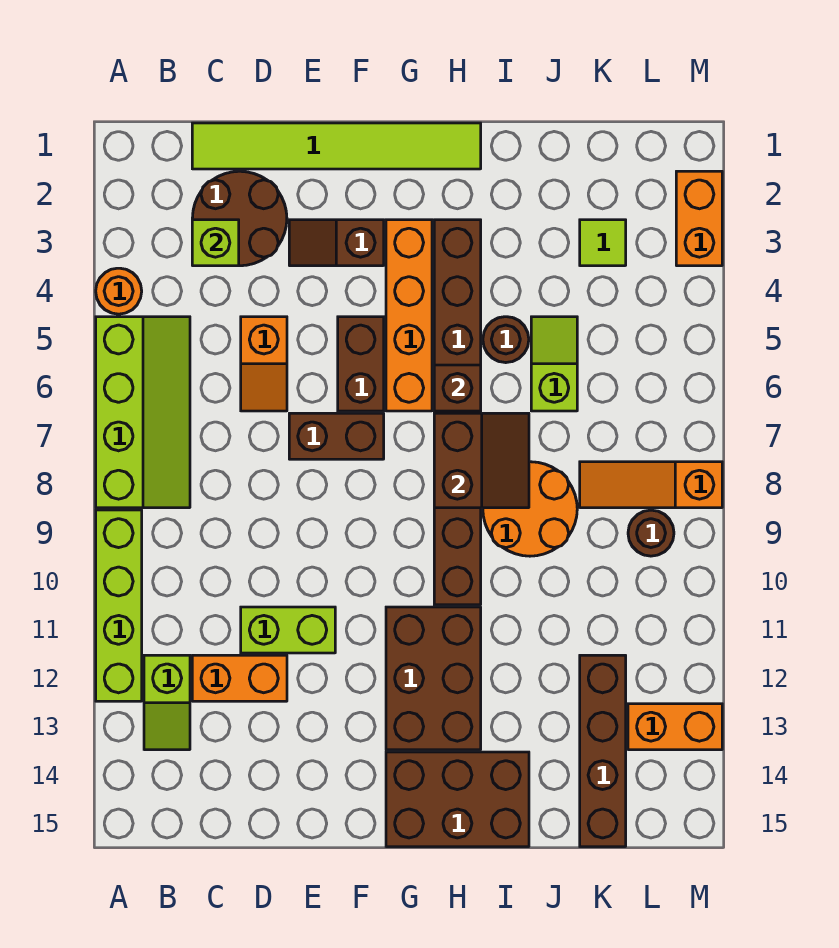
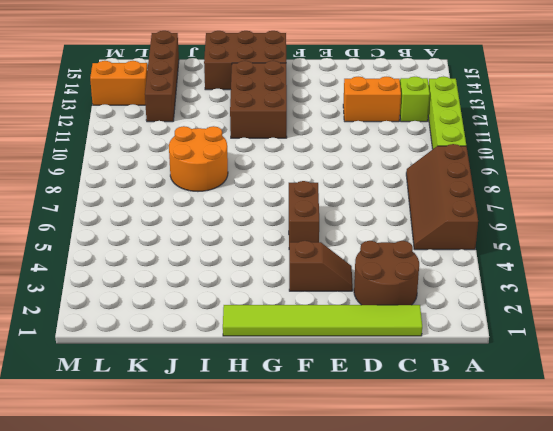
brown 2x4 slope [406,144,478,250] -> lime 2x4 slope [96,317,190,508]
none -> orange 1x1 round brick [96,268,142,314]
none -> orange 1x2 slope [241,317,287,411]
none -> lime 1x2 brick [241,607,335,653]

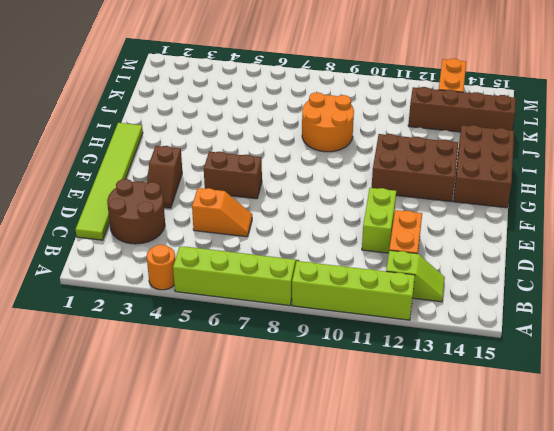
none -> brown 1x2 brick [289,413,384,459]
none -> orange 1x4 brick [386,220,432,411]
none -> brown 1x8 brick [434,220,481,605]

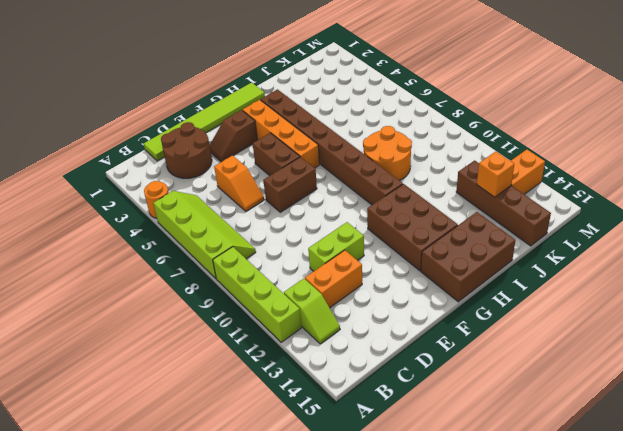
orange 1x1 brick [477,151,514,197] -> none
none -> brown 1x1 round brick [483,317,529,363]
none -> lime 1x2 slope [531,317,577,411]
none -> lime 1x1 tile [580,220,626,266]

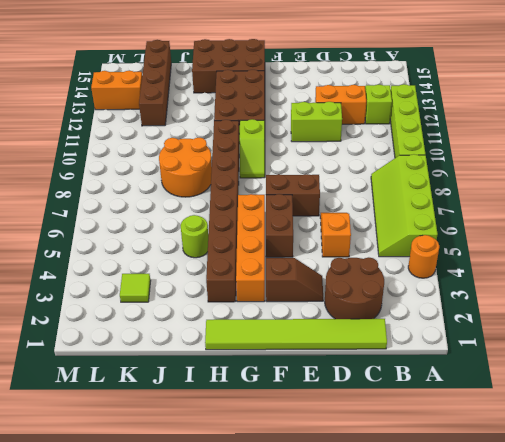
lime 1x2 slope [240,119,265,178] -> lime 1x2 slope moved to [531,317,577,411]
lime 1x1 round brick [181,215,208,258] -> brown 1x1 round brick [483,317,529,363]
none -> orange 1x3 slope [580,462,722,508]
none -> brown 1x1 round brick [628,510,674,556]
none -> orange 1x2 brick [676,171,722,266]

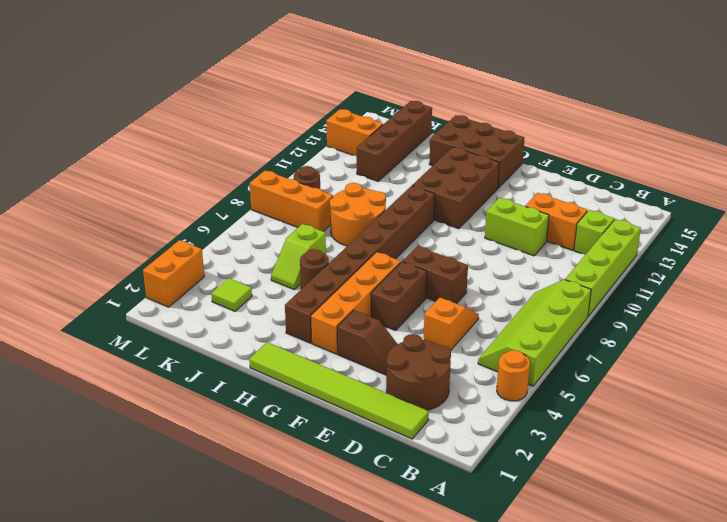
orange 1x3 brick [250,170,333,231] -> orange 1x3 slope [580,462,722,508]
none -> lime 1x1 brick [192,220,239,266]
none -> brown 1x1 brick [434,365,481,411]
none -> brown 2x2 slope [434,413,529,508]

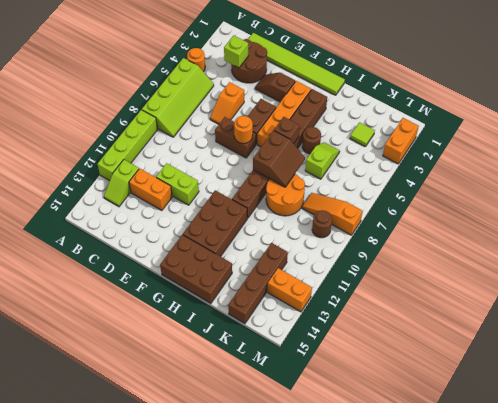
orange 1x1 round brick [234,116,253,143] -> none

